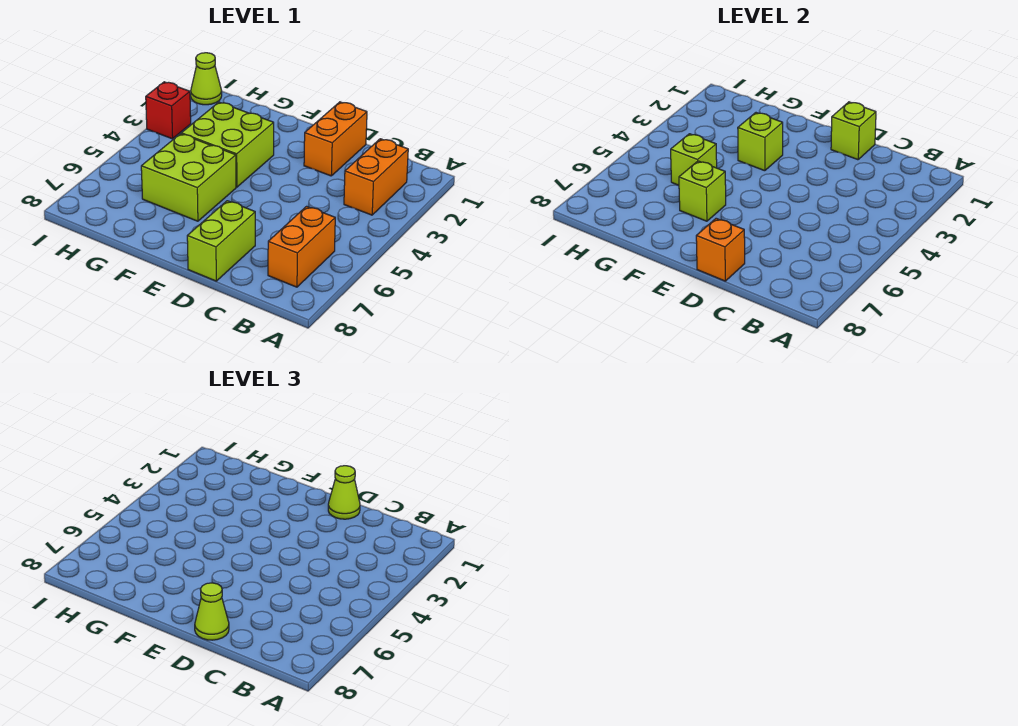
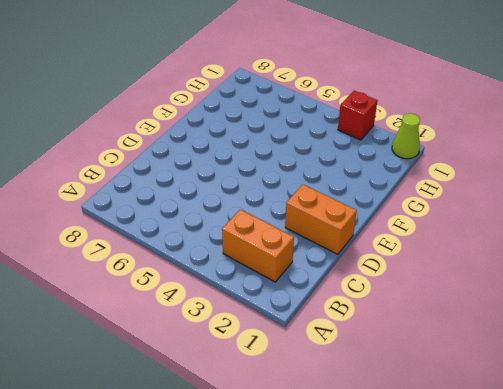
none -> orange 1x2 brick [268,206,335,287]
none -> lime 1x2 brick [187,201,255,281]
none -> lime 2x2 brick [181,102,274,187]

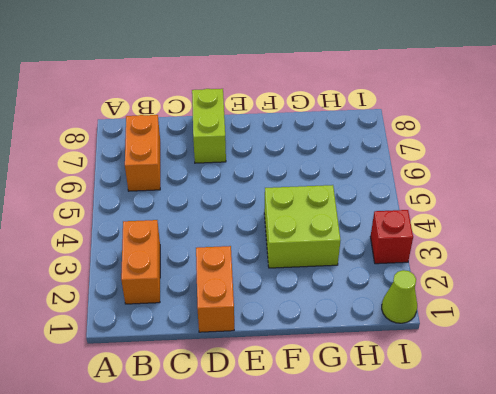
none -> lime 2x2 brick [141,134,236,221]
none -> lime 1x1 brick [831,102,876,160]
none -> orange 1x1 brick [696,218,745,281]

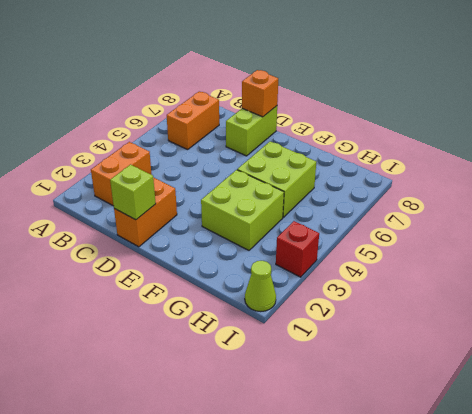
none -> lime 1x1 brick [738,113,783,171]
none -> lime 1x1 brick [679,161,726,221]
none -> lime 1x1 brick [671,134,717,185]

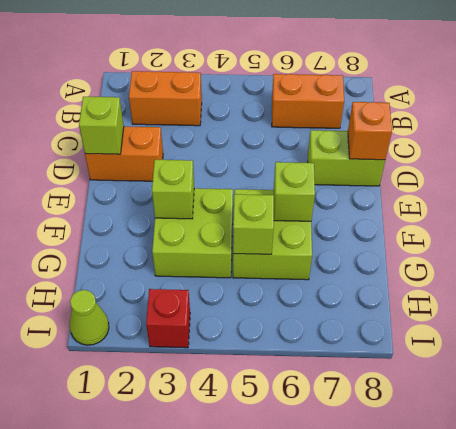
none -> lime 1x1 cone [328,466,360,519]
none -> lime 1x1 cone [195,583,229,640]

